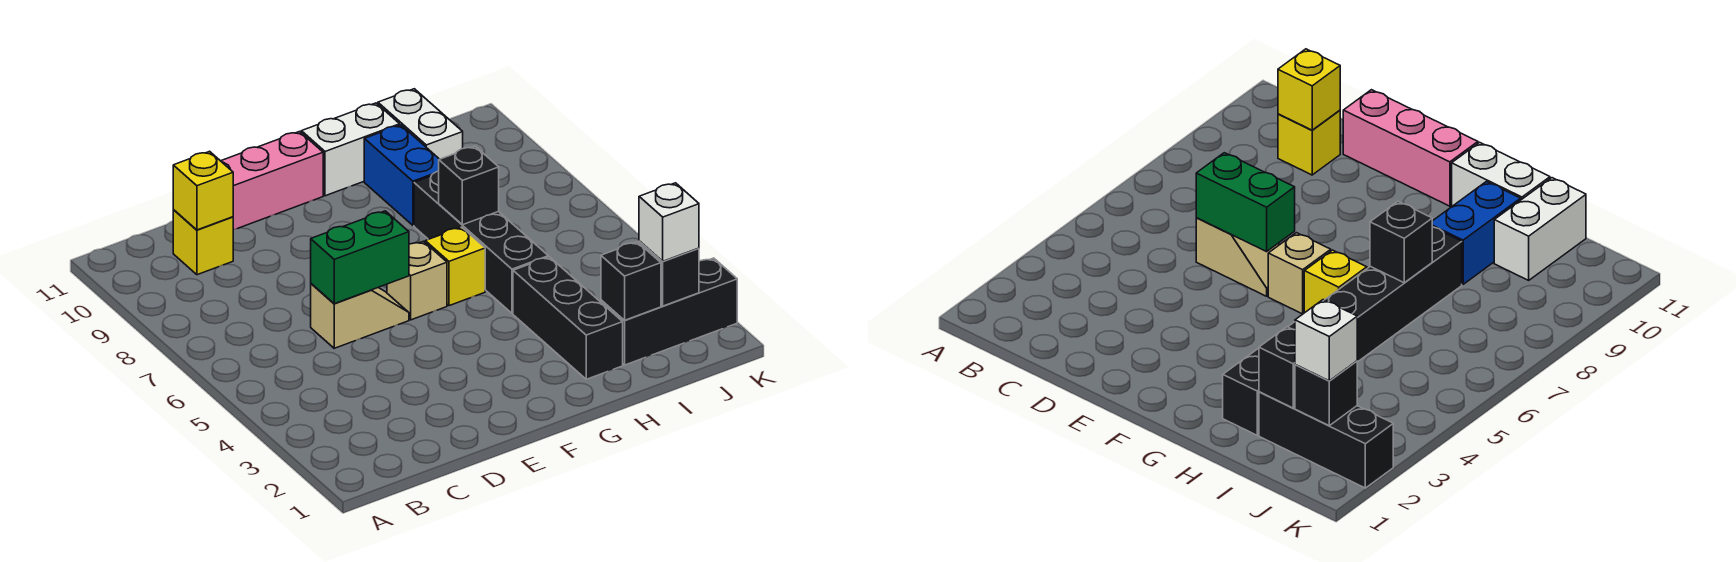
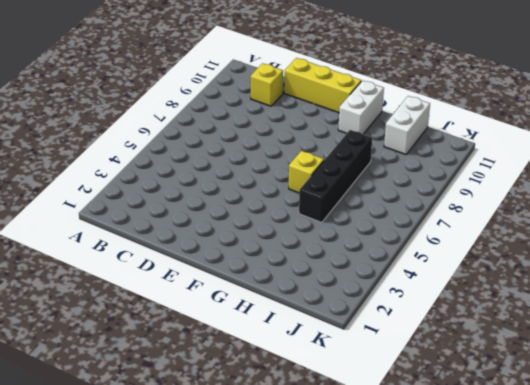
yellow 1x3 brick [284,58,361,113] -> pink 1x3 brick [221,132,323,230]
white 1x2 brick [338,80,384,134] -> white 1x2 brick turned to [301,103,400,196]
none -> tan 1x2 slope [311,284,409,348]
none -> tan 1x1 brick [387,241,447,320]
none -> black 1x3 brick [513,257,623,379]

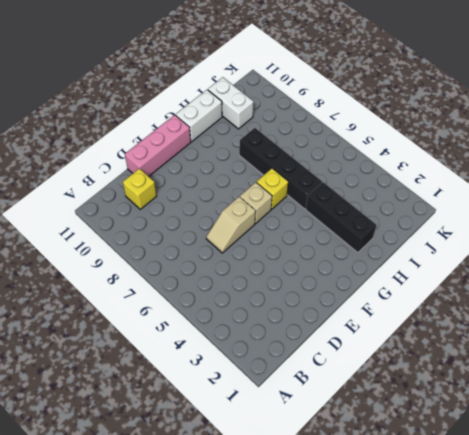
tan 1x2 slope [206,197,256,253] -> tan 1x2 slope turned to [311,284,409,348]
none -> blue 1x2 brick [364,125,439,225]
none -> black 1x3 brick [601,258,737,365]
none -> yellow 1x1 brick [173,151,233,230]

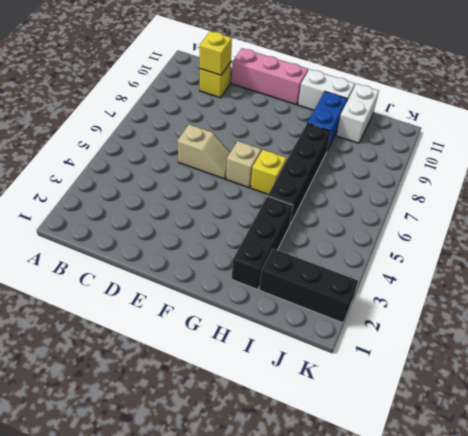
none -> green 1x2 brick [311,211,409,304]
none -> black 1x1 brick [439,146,499,225]
none -> black 1x1 brick [601,242,661,320]

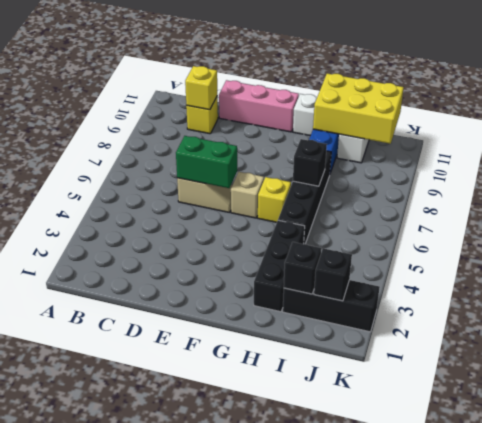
yellow 2x3 brick [313,73,404,144] -> none
none -> white 1x1 brick [639,183,699,261]

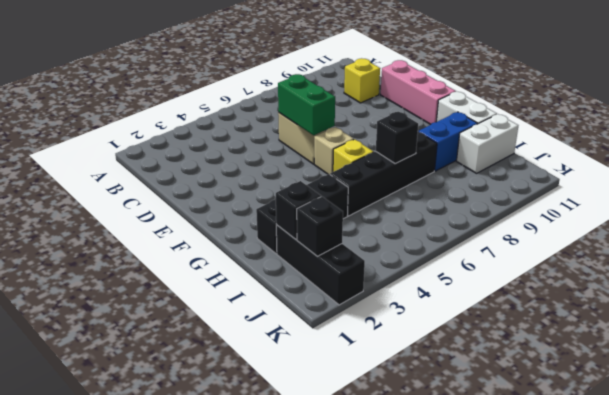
none -> yellow 1x1 brick [173,151,233,230]
none -> white 1x1 brick [639,183,699,261]

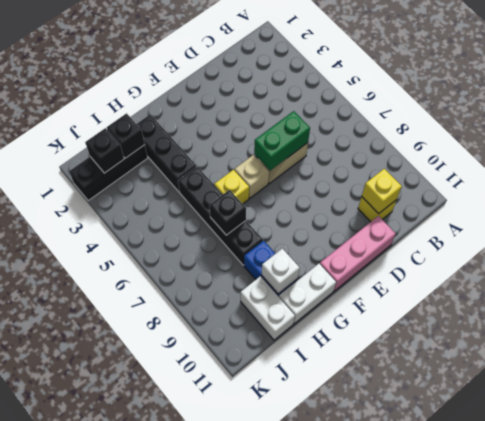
white 1x1 brick [261,248,300,294] -> white 1x1 brick moved to [639,183,699,261]

